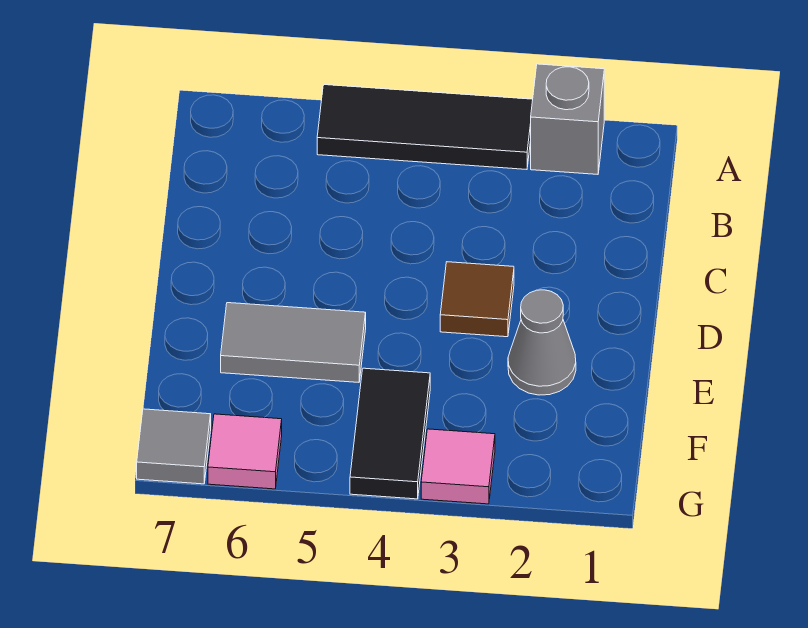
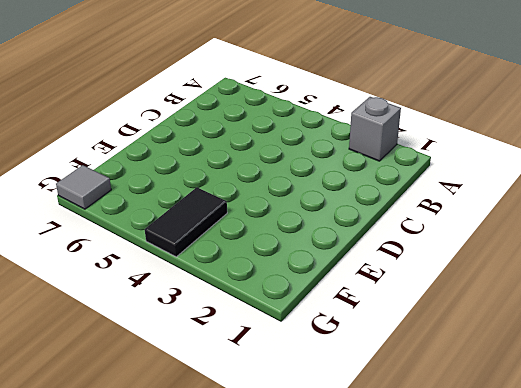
none -> black 1x3 tile [317,85,533,169]
none -> brown 1x1 tile [440,262,514,337]

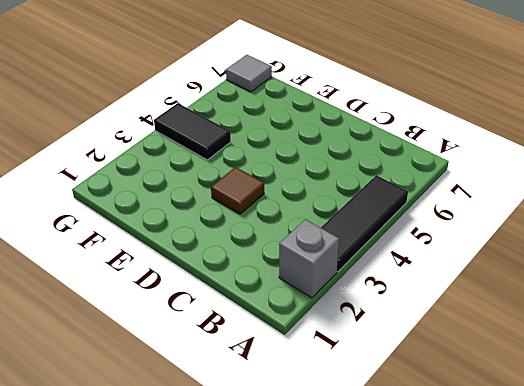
none -> grey 1x1 cone [508,290,576,395]
none -> grey 1x2 tile [221,303,366,382]

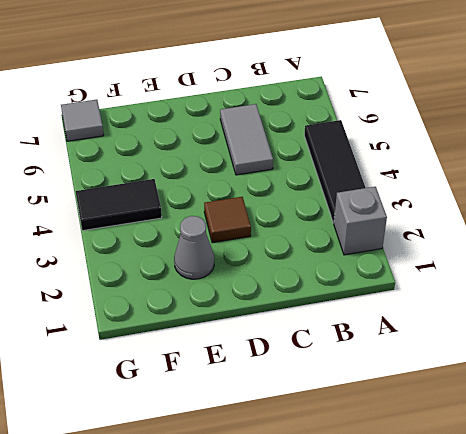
grey 1x2 tile [220,104,273,175] -> grey 1x2 tile moved to [221,303,366,382]
none -> pink 1x1 tile [421,429,495,504]
none -> pink 1x1 tile [208,414,282,489]

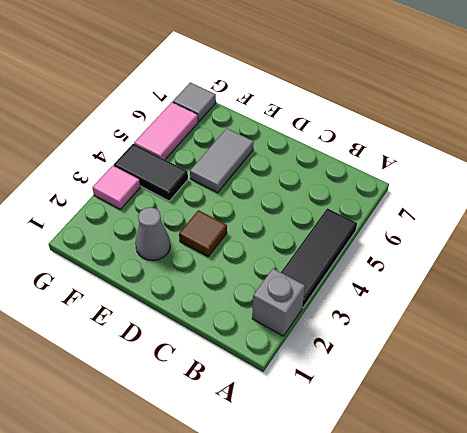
pink 1x2 tile [134,102,198,159] -> pink 1x1 tile [208,414,282,489]

